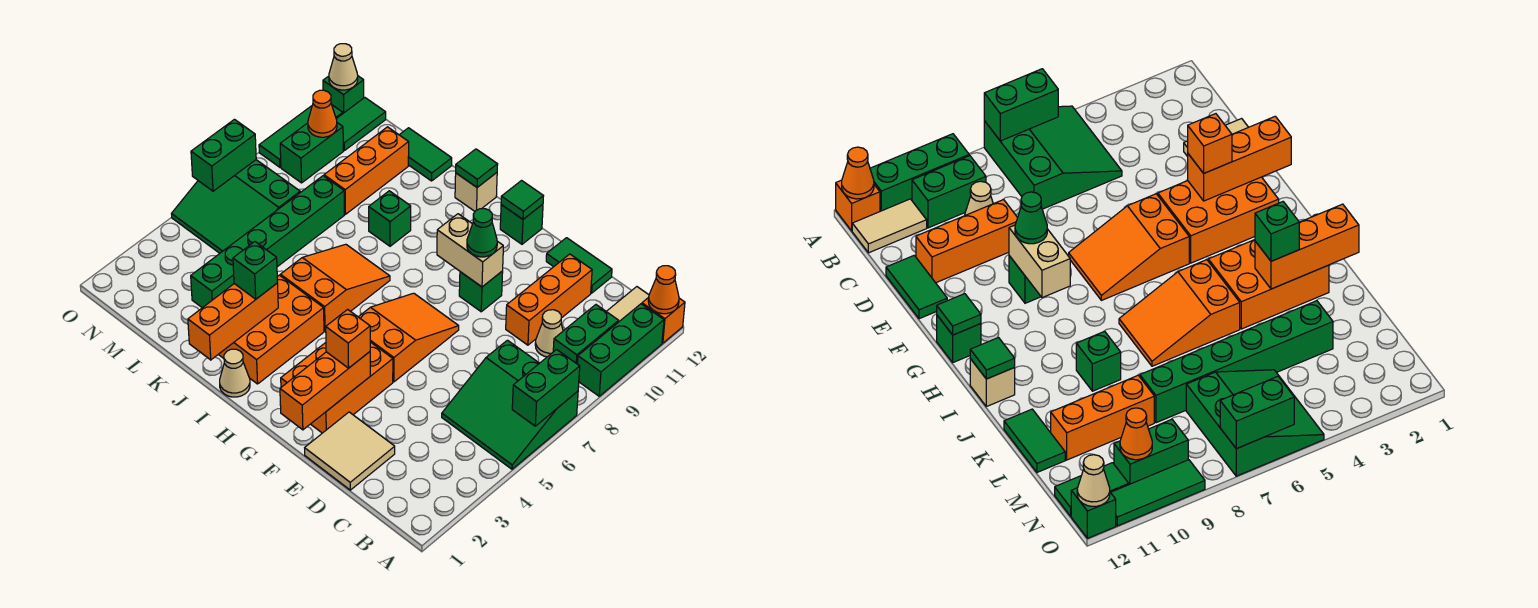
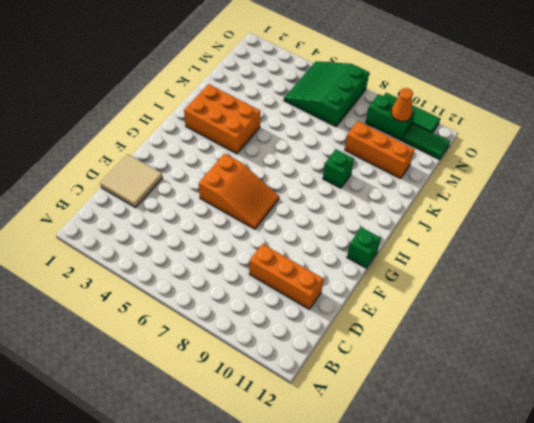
none -> green 3x3 slope [442,340,578,469]
none -> green 1x3 brick [577,304,664,396]
none -> orange 1x1 brick [642,297,685,343]
none -> green 1x2 brick [553,305,619,364]

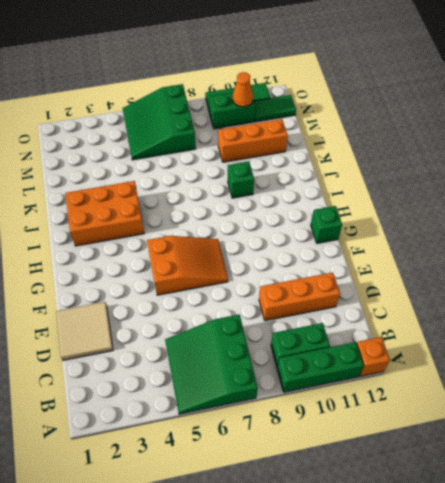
none -> tan 1x2 tile [606,287,649,321]
none -> tan 1x1 cone [535,310,563,357]
none -> green 1x2 tile [546,238,612,293]
none -> orange 2x3 brick [281,342,393,433]

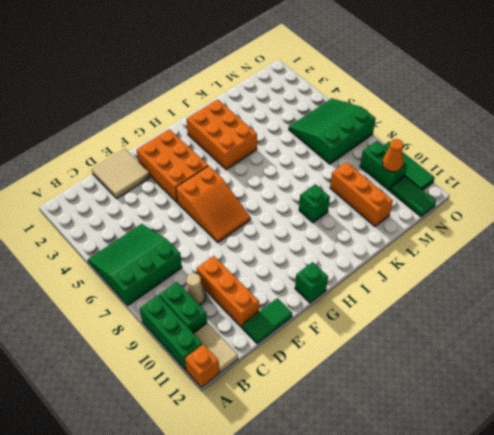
none -> green 1x1 brick [459,271,503,312]
none -> tan 1x1 cone [220,349,250,397]
none -> orange 2x3 slope [280,244,390,331]
none -> tan 1x1 brick [455,173,497,211]

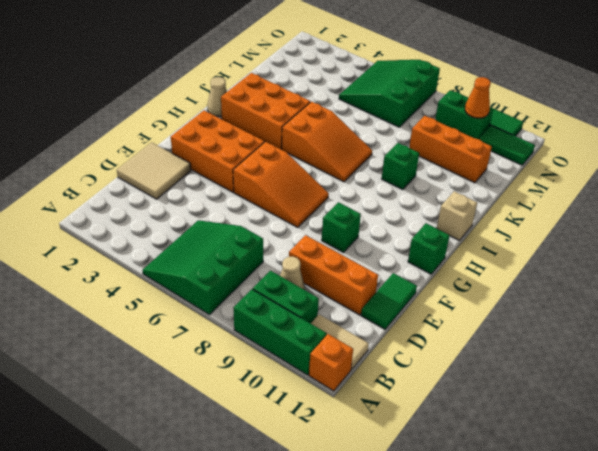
none -> green 1x2 tile [400,128,452,181]
none -> green 1x6 brick [191,176,344,308]
none -> green 1x1 brick [323,76,364,113]
none -> green 1x2 brick [512,350,580,426]

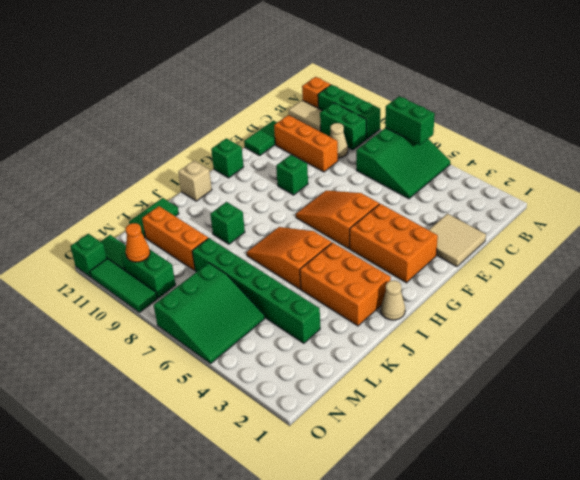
none -> orange 1x1 cone [648,266,679,314]
none -> orange 1x3 brick [280,352,370,430]
none -> tan 1x2 brick [437,214,503,287]
none -> green 1x1 tile [501,181,543,219]

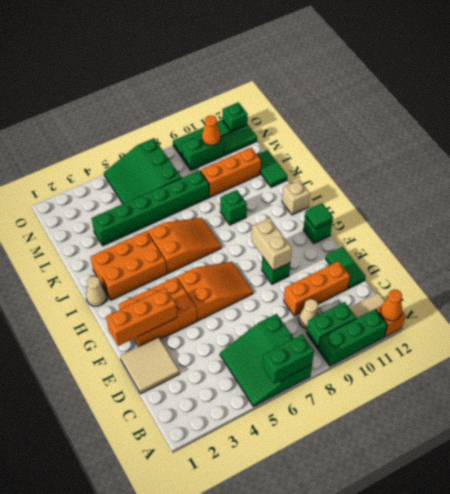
none -> green 1x1 tile [456,149,498,187]
none -> orange 1x3 brick [188,283,278,360]
none -> green 1x2 brick [191,119,256,191]
none -> tan 1x1 cone [329,44,358,90]

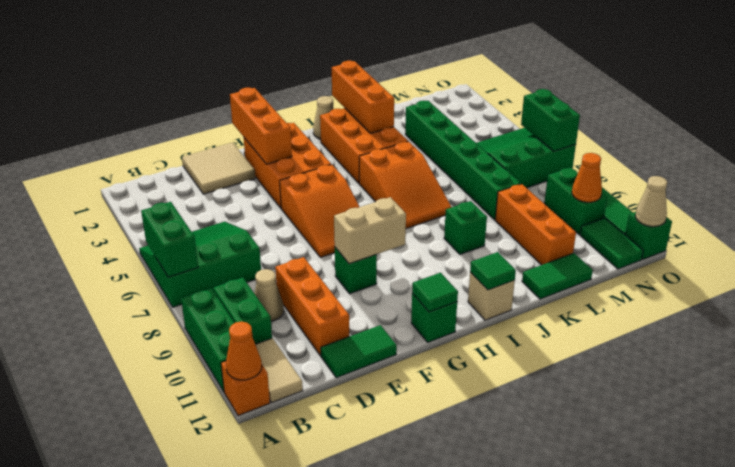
none -> orange 1x1 brick [326,309,370,368]
none -> green 1x1 cone [467,209,497,257]
none -> green 1x1 brick [233,242,277,299]

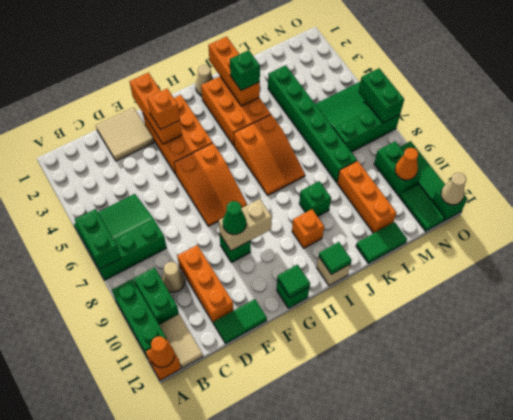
orange 1x1 brick [292,209,324,248] -> none

